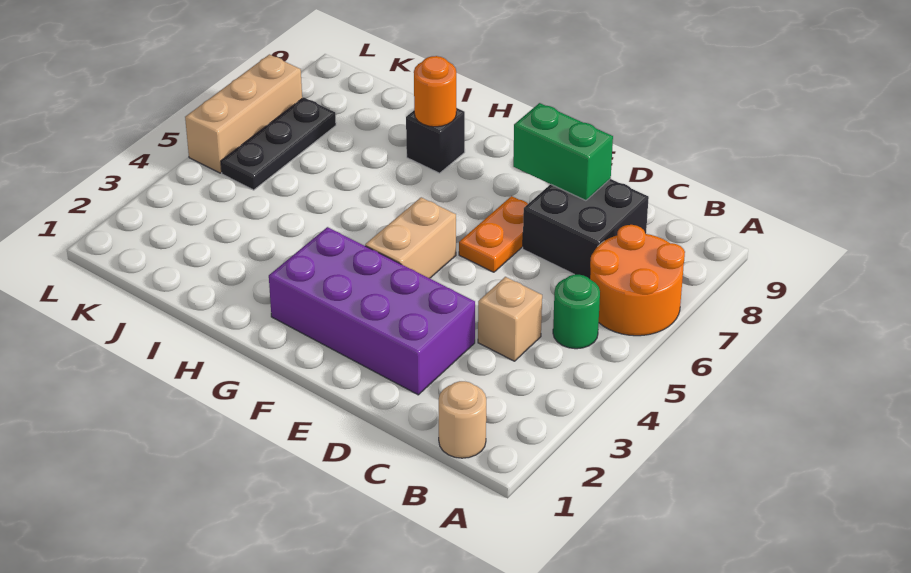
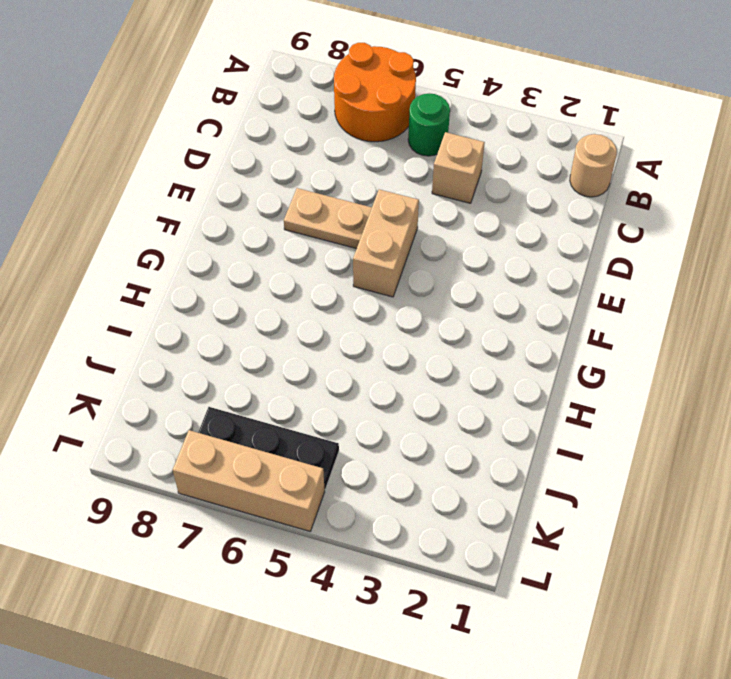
tan 1x2 brick [353,189,419,297] -> tan 1x2 brick turned to [365,197,456,278]
tan 1x2 plate [284,188,372,249] -> orange 1x2 plate [459,196,528,272]
none -> black 2x2 brick [523,179,649,279]
none -> purple 2x4 brick [269,227,475,395]
none -> black 1x1 brick [406,108,465,173]

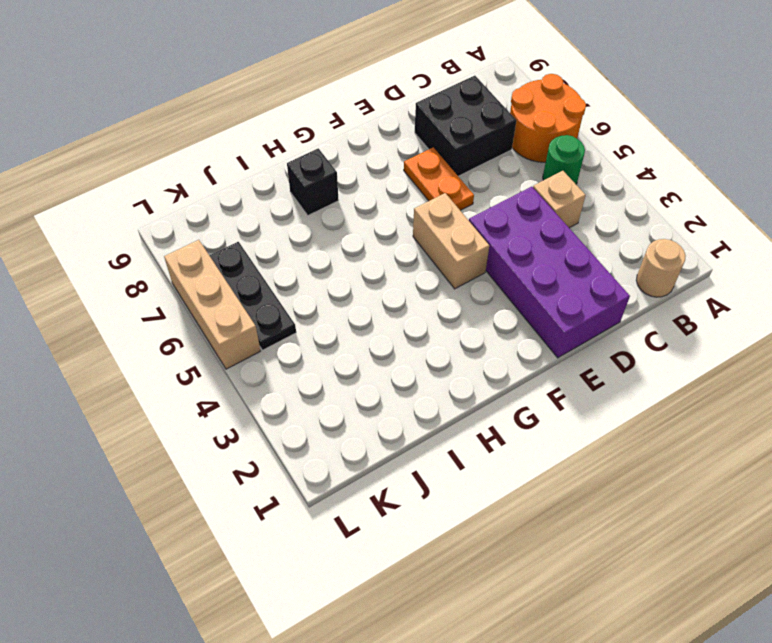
purple 2x4 brick [469,187,630,358] -> purple 2x4 brick turned to [269,227,475,395]
none -> green 1x2 brick [513,103,613,201]
none -> orange 1x1 round brick [414,56,456,127]

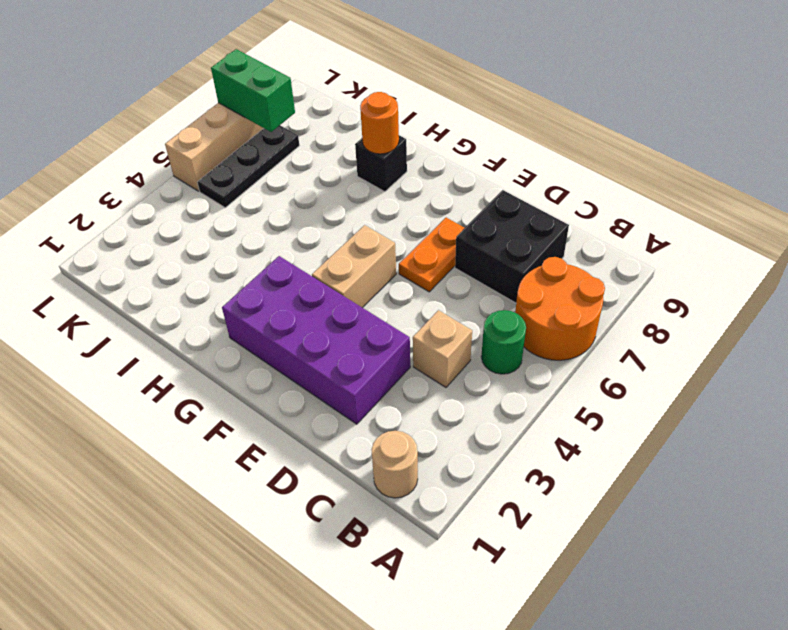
green 1x2 brick [211,49,295,132] -> green 1x2 brick moved to [513,103,613,201]

